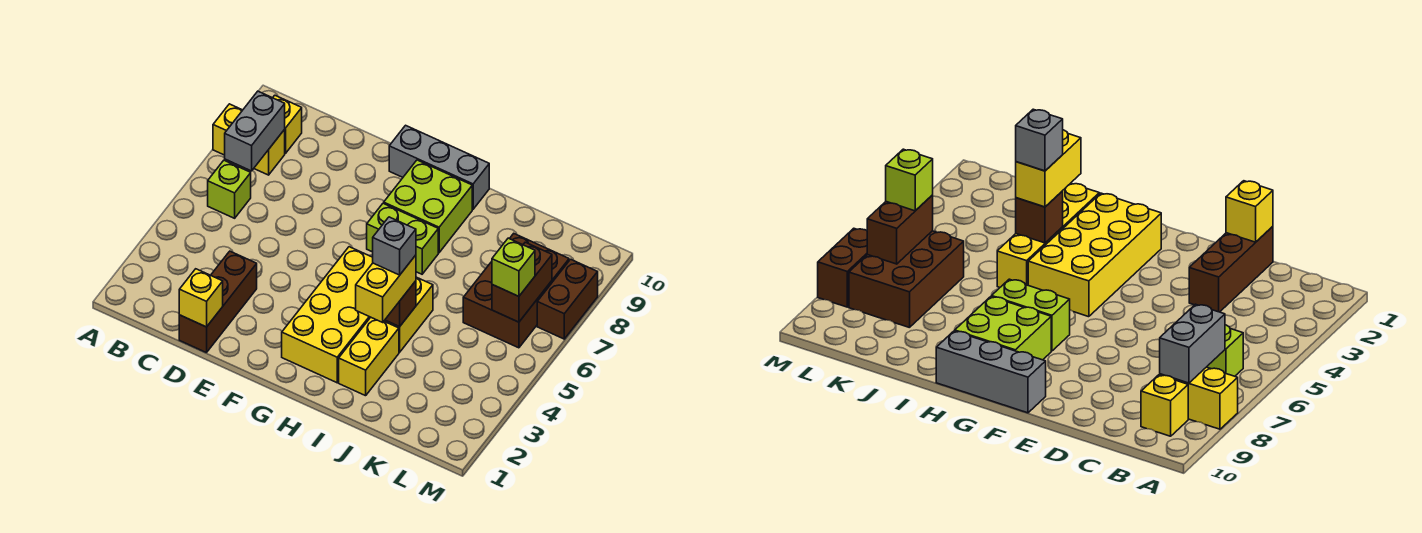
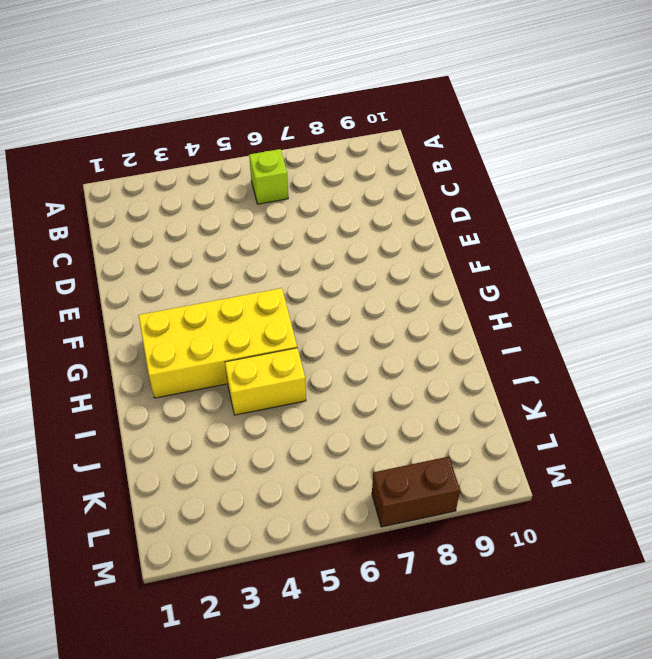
none -> yellow 1x2 brick [213,104,285,175]
none -> yellow 1x1 brick [273,95,302,153]
none -> brown 1x3 brick [179,251,257,353]

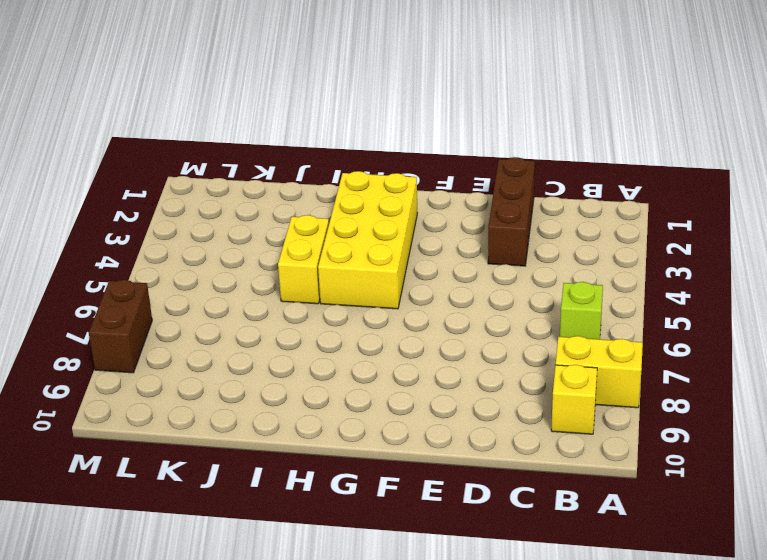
none -> grey 1x3 brick [389,125,489,209]
none -> lime 1x2 brick [367,203,438,274]
none -> lime 2x2 brick [384,160,472,253]

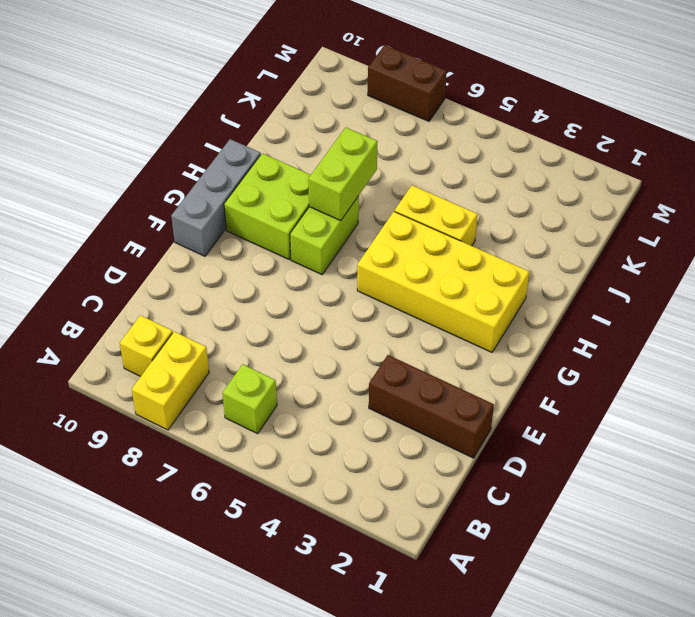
lime 1x2 brick [308,128,377,221] -> none
none -> yellow 1x2 brick [339,317,399,396]
none -> brown 2x3 brick [463,234,569,348]
none -> grey 1x2 brick [225,91,285,171]

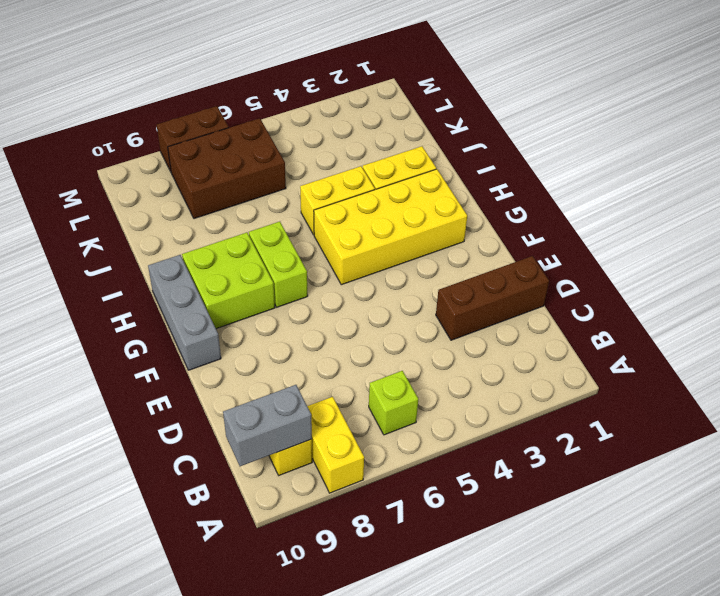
grey 1x2 brick [223,385,312,466] -> grey 1x2 brick moved to [225,91,285,171]
none -> yellow 1x1 brick [179,269,223,327]
none -> brown 1x1 brick [385,281,416,327]
none -> brown 1x2 brick [492,242,552,322]

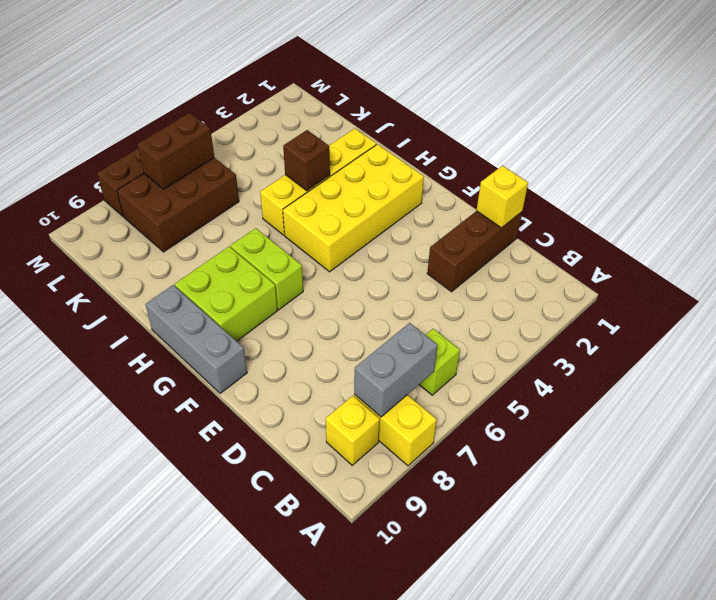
none -> yellow 1x2 brick [356,255,416,322]
none -> lime 1x1 brick [492,238,535,296]
none -> grey 1x1 brick [373,217,416,275]

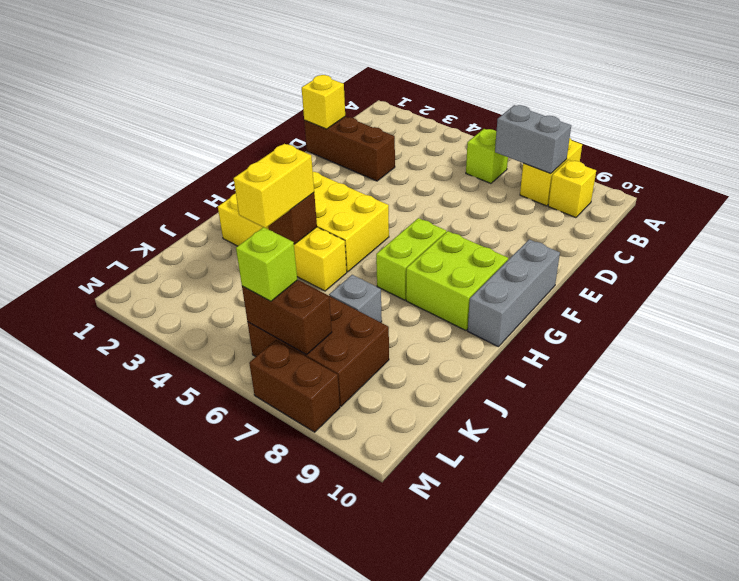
yellow 1x2 brick [234,144,314,228] -> yellow 1x2 brick turned to [356,255,416,322]
grey 1x1 brick [329,275,382,322] -> grey 1x1 brick moved to [373,217,416,275]

